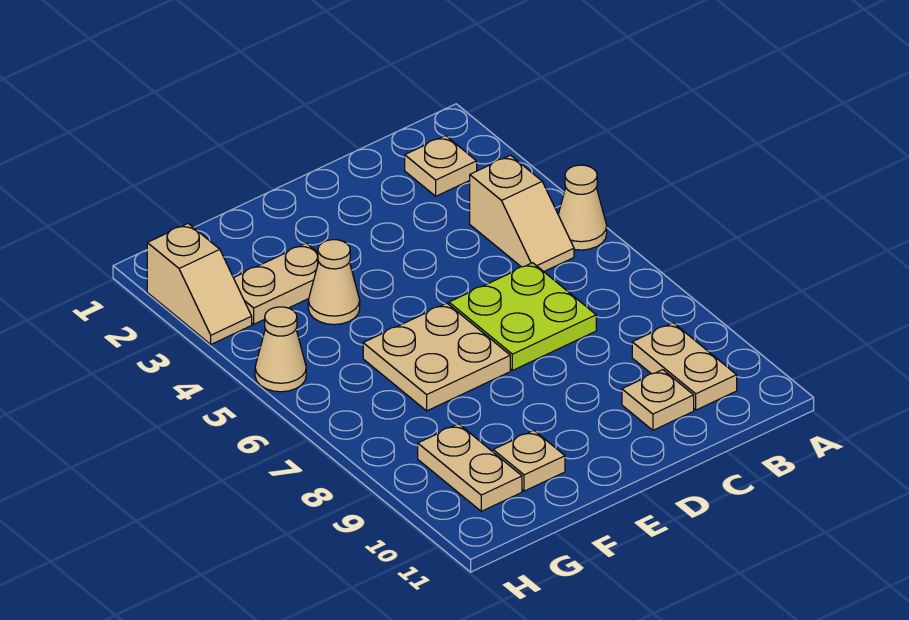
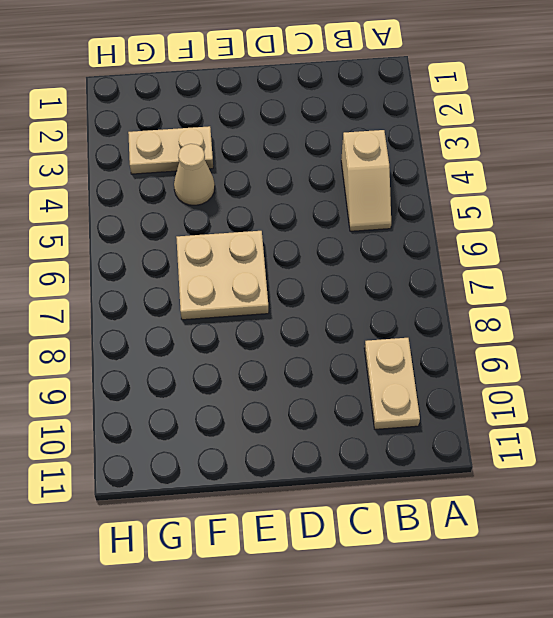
none -> tan 1x1 cone [558,165,607,250]
none -> tan 1x1 plate [405,136,477,196]
none -> lime 2x2 plate [449,263,596,370]

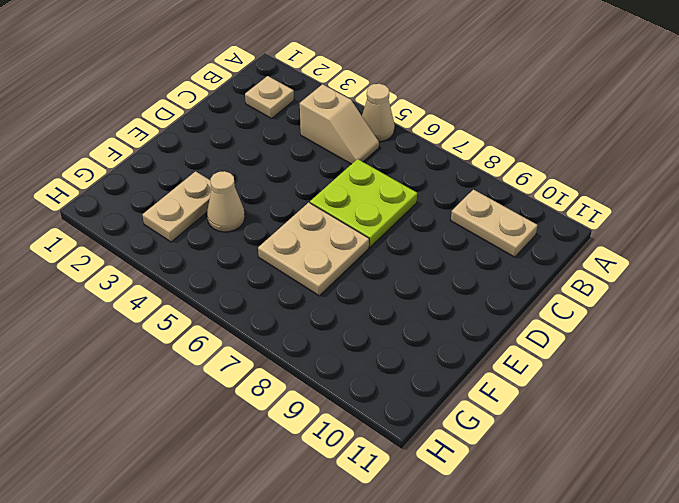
none -> tan 1x1 plate [622,370,694,430]
none -> tan 1x1 plate [493,431,565,491]
none -> tan 1x2 plate [418,424,522,511]

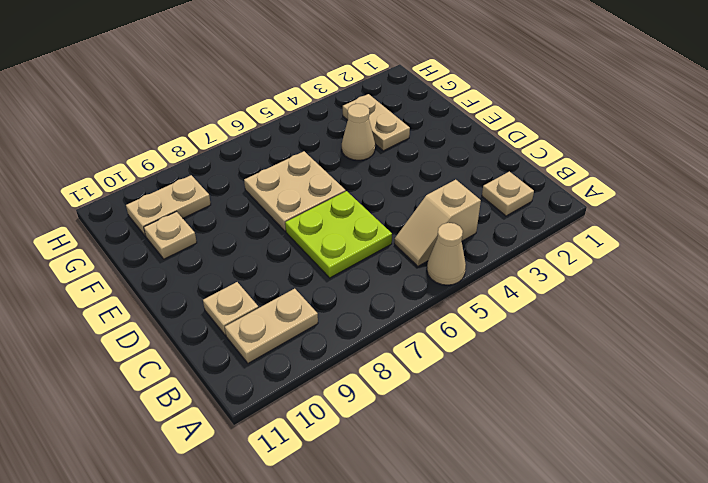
none -> tan 1x2 slope [147,224,252,344]
none -> tan 1x1 cone [255,307,306,392]

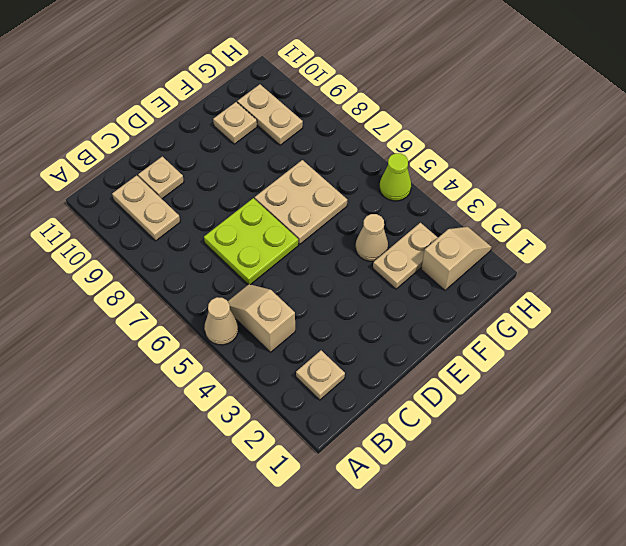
tan 1x2 slope [421,227,492,290] -> tan 1x2 slope turned to [147,224,252,344]
lime 1x1 cone [380,153,411,201] -> tan 1x1 cone [255,307,306,392]

